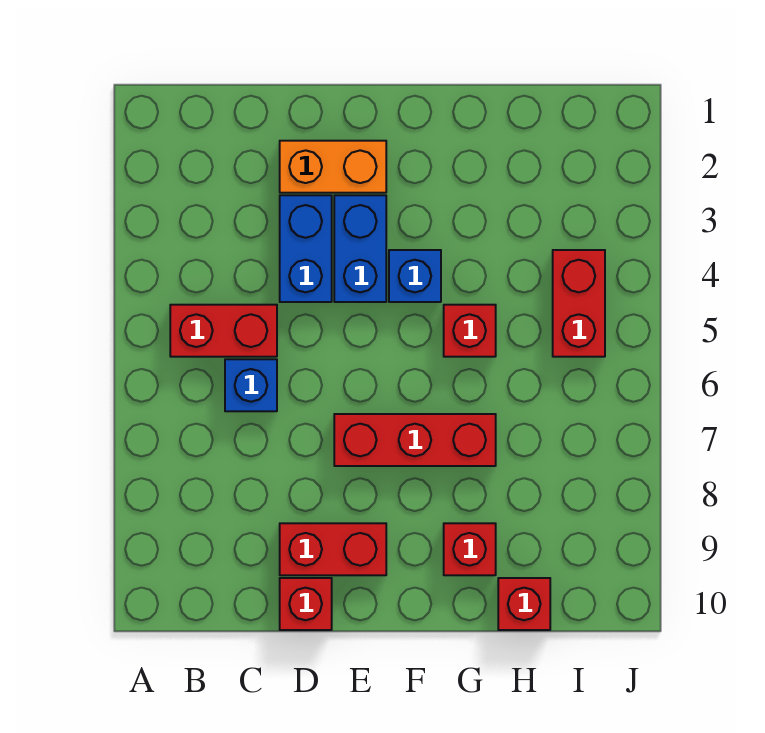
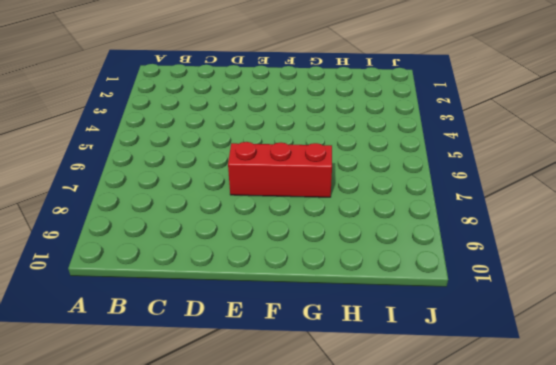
none -> red 1x2 brick [170,305,277,357]
none -> blue 1x1 brick [225,359,277,411]
none -> orange 1x2 brick [280,141,386,193]

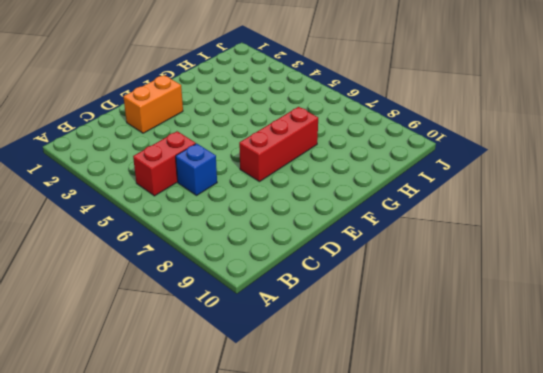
none -> blue 1x2 brick [280,195,332,302]
none -> red 1x2 brick [280,523,386,575]
none -> red 1x1 brick [280,578,332,630]

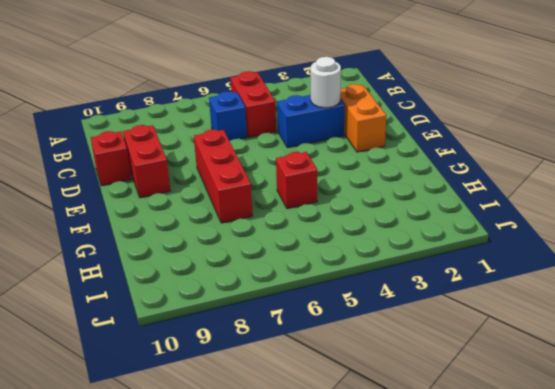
white 1x1 round brick [310,57,341,108] -> none
none -> blue 1x2 brick [334,195,386,302]
none -> blue 1x1 brick [389,250,441,302]
none -> red 1x1 brick [444,523,496,575]

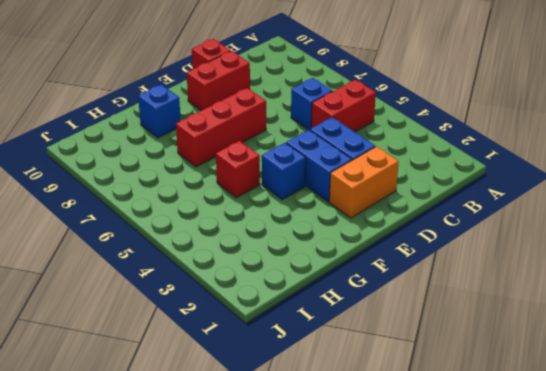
blue 1x1 brick [138,85,181,138] -> red 1x1 brick [444,523,496,575]
none -> red 1x1 brick [498,578,550,630]
none -> red 1x2 brick [553,250,605,357]

